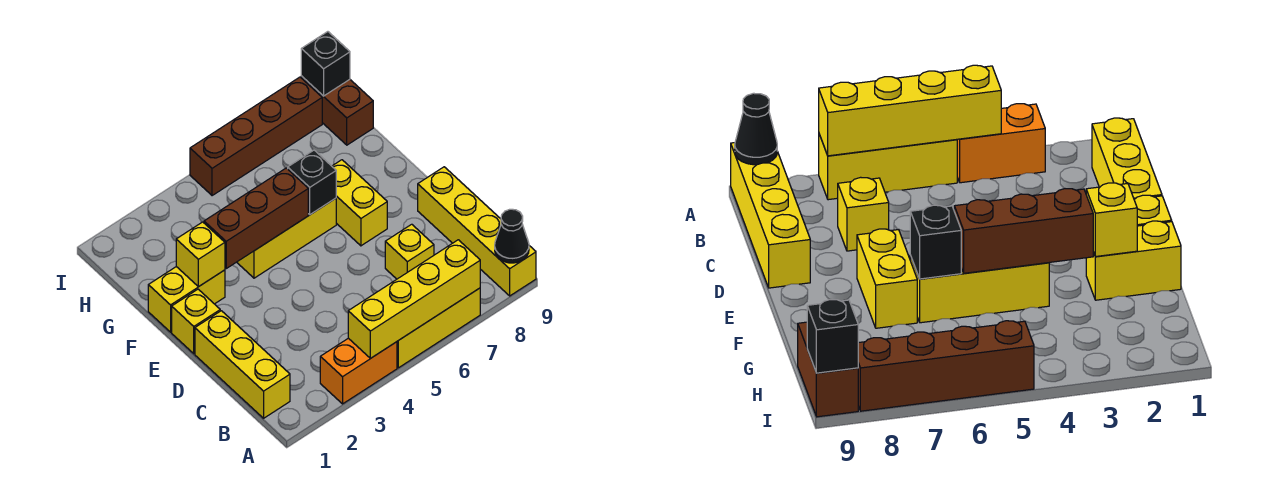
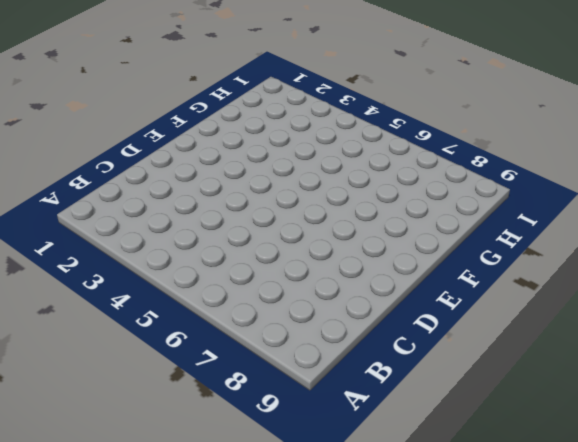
none -> orange 1x2 brick [320,338,397,404]
none -> yellow 1x3 brick [397,288,480,368]
none -> yellow 1x4 brick [418,167,536,296]

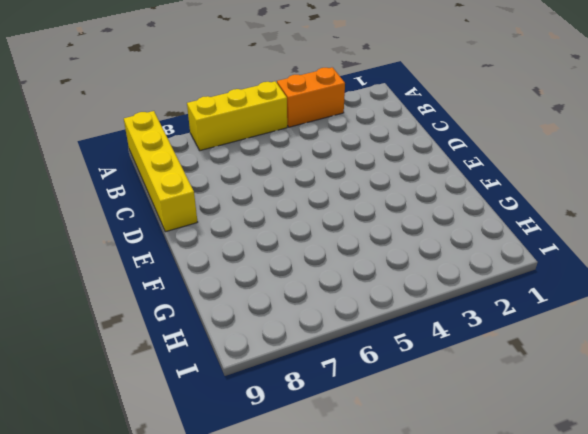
none -> yellow 1x3 brick [195,311,290,418]
none -> yellow 1x1 brick [385,224,434,279]
none -> yellow 1x1 brick [172,289,220,354]

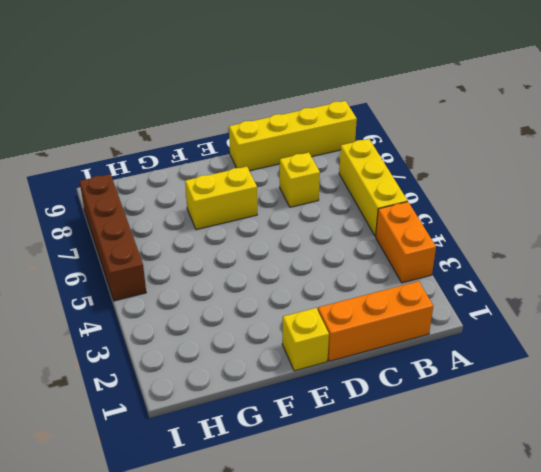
orange 1x3 brick [318,281,433,361] -> yellow 1x3 brick [195,311,290,418]
none -> yellow 1x2 brick [148,267,225,332]
none -> yellow 1x3 brick [237,198,336,278]
none -> brown 1x2 brick [301,76,373,145]

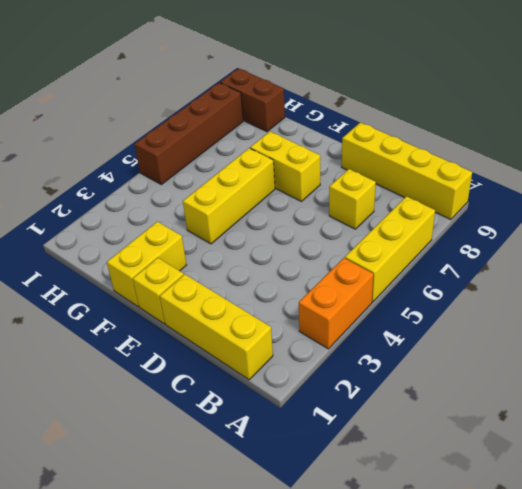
none -> yellow 1x4 brick [348,240,480,358]
none -> black 1x1 cone [495,209,529,263]
none -> yellow 1x1 brick [176,222,225,287]

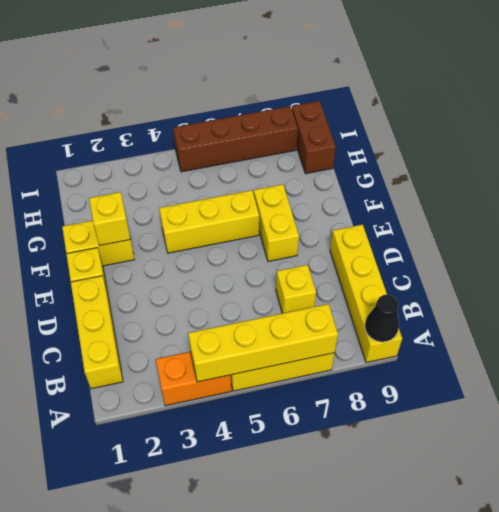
none -> brown 1x3 brick [204,168,308,268]
none -> black 1x1 brick [288,150,336,215]
none -> black 1x1 brick [301,32,350,96]

